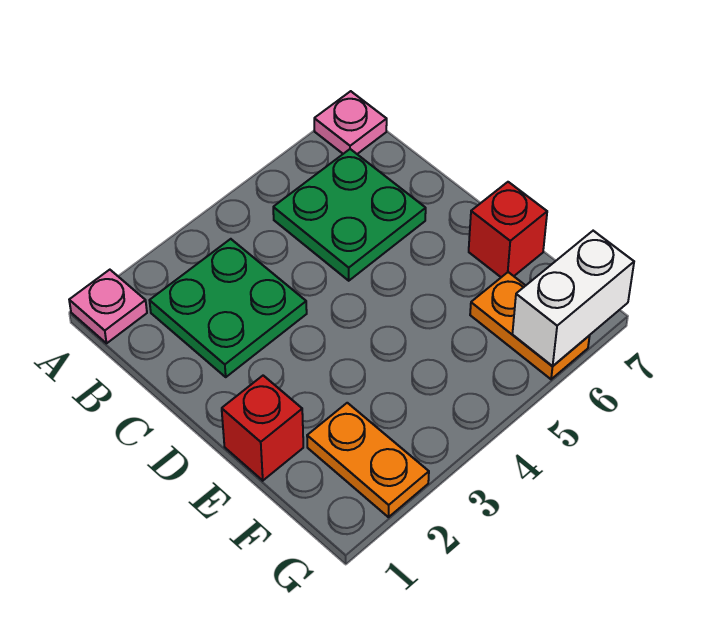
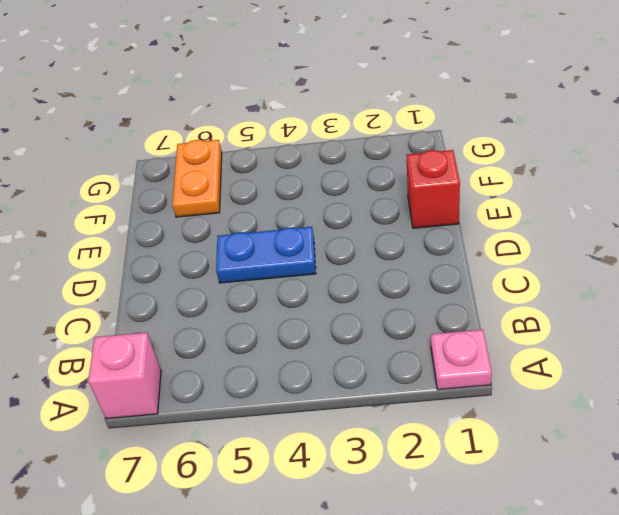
pink 1x1 brick [88,332,161,419] -> pink 1x1 plate [314,91,387,154]
blue 1x2 plate [216,227,316,283] -> none
none -> green 2x2 plate [149,239,307,377]
none -> green 2x2 plate [273,149,426,281]

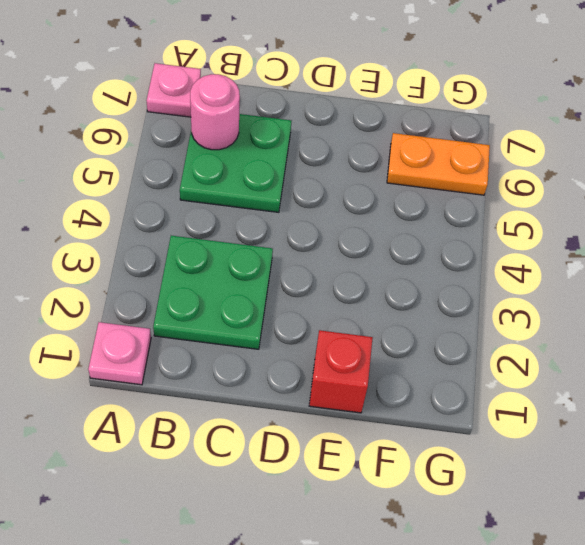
pink 1x1 round brick [190,74,240,150] -> none
none -> red 1x1 brick [469,182,547,277]
none -> orange 1x2 plate [307,403,429,517]

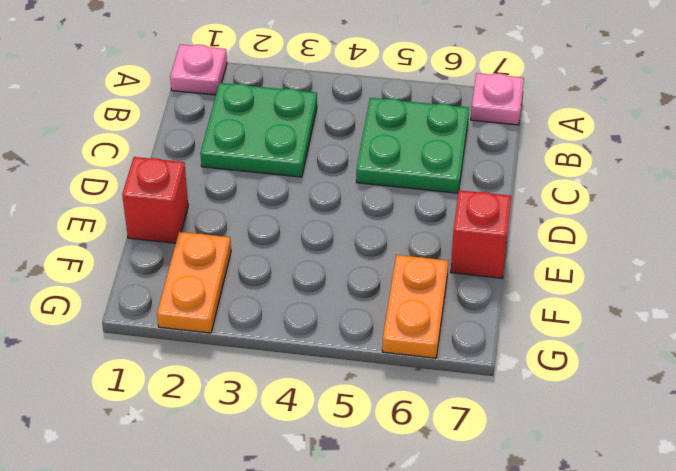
none -> white 1x2 brick [512,231,634,366]

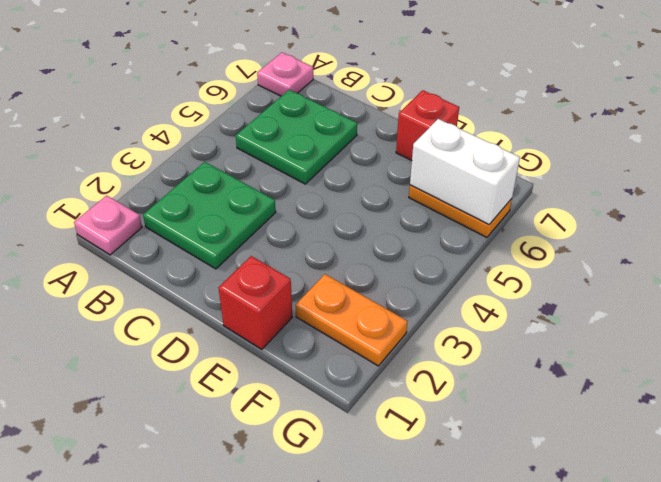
white 1x2 brick [410,119,520,225] -> white 1x2 brick turned to [512,231,634,366]

